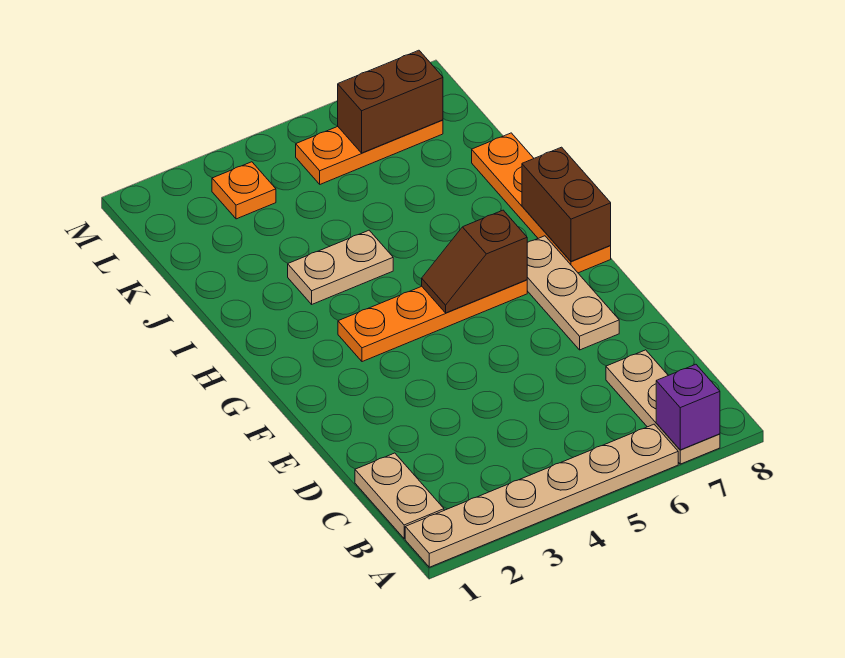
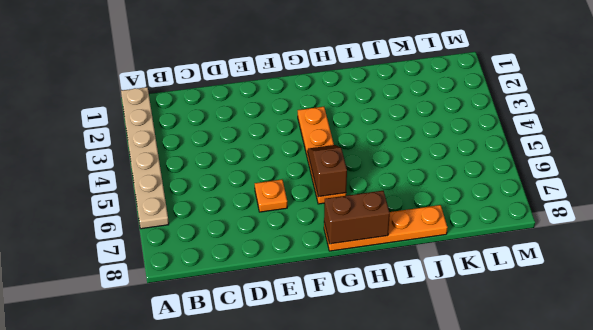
orange 1x1 plate [255,179,287,212] -> orange 1x1 plate moved to [212,162,276,219]
none -> tan 1x3 plate [606,350,720,464]
none -> tan 1x2 plate [355,453,444,539]
none -> tan 1x3 plate [527,236,619,350]

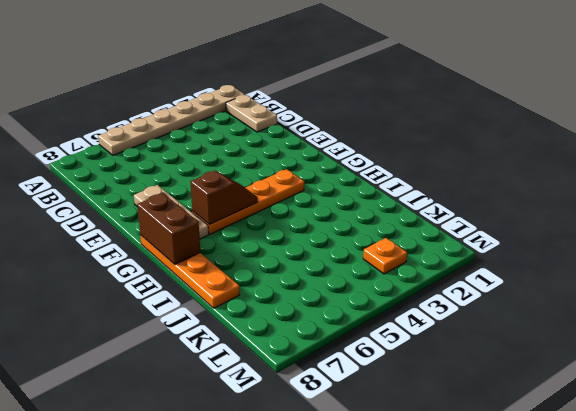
none -> tan 1x3 plate [606,350,720,464]
none -> tan 1x2 plate [288,230,393,304]
none -> orange 1x3 plate [296,120,443,184]

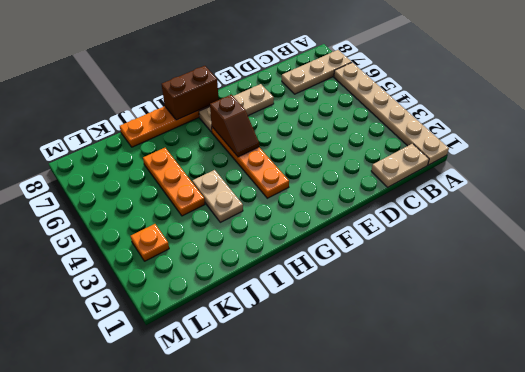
orange 1x3 plate [143,148,205,216] -> orange 1x3 plate moved to [296,120,443,184]
none -> purple 1x1 brick [656,364,720,450]
none -> brown 1x2 brick [338,50,443,153]

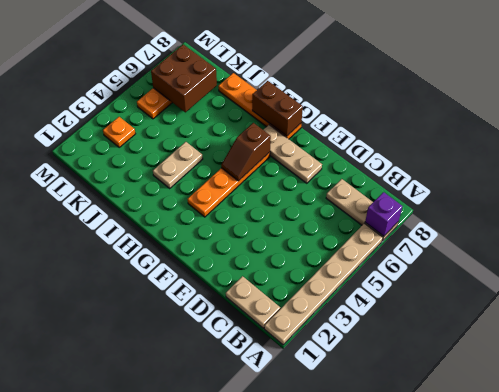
brown 2x2 brick [151,44,217,112] -> brown 1x2 brick [338,50,443,153]

